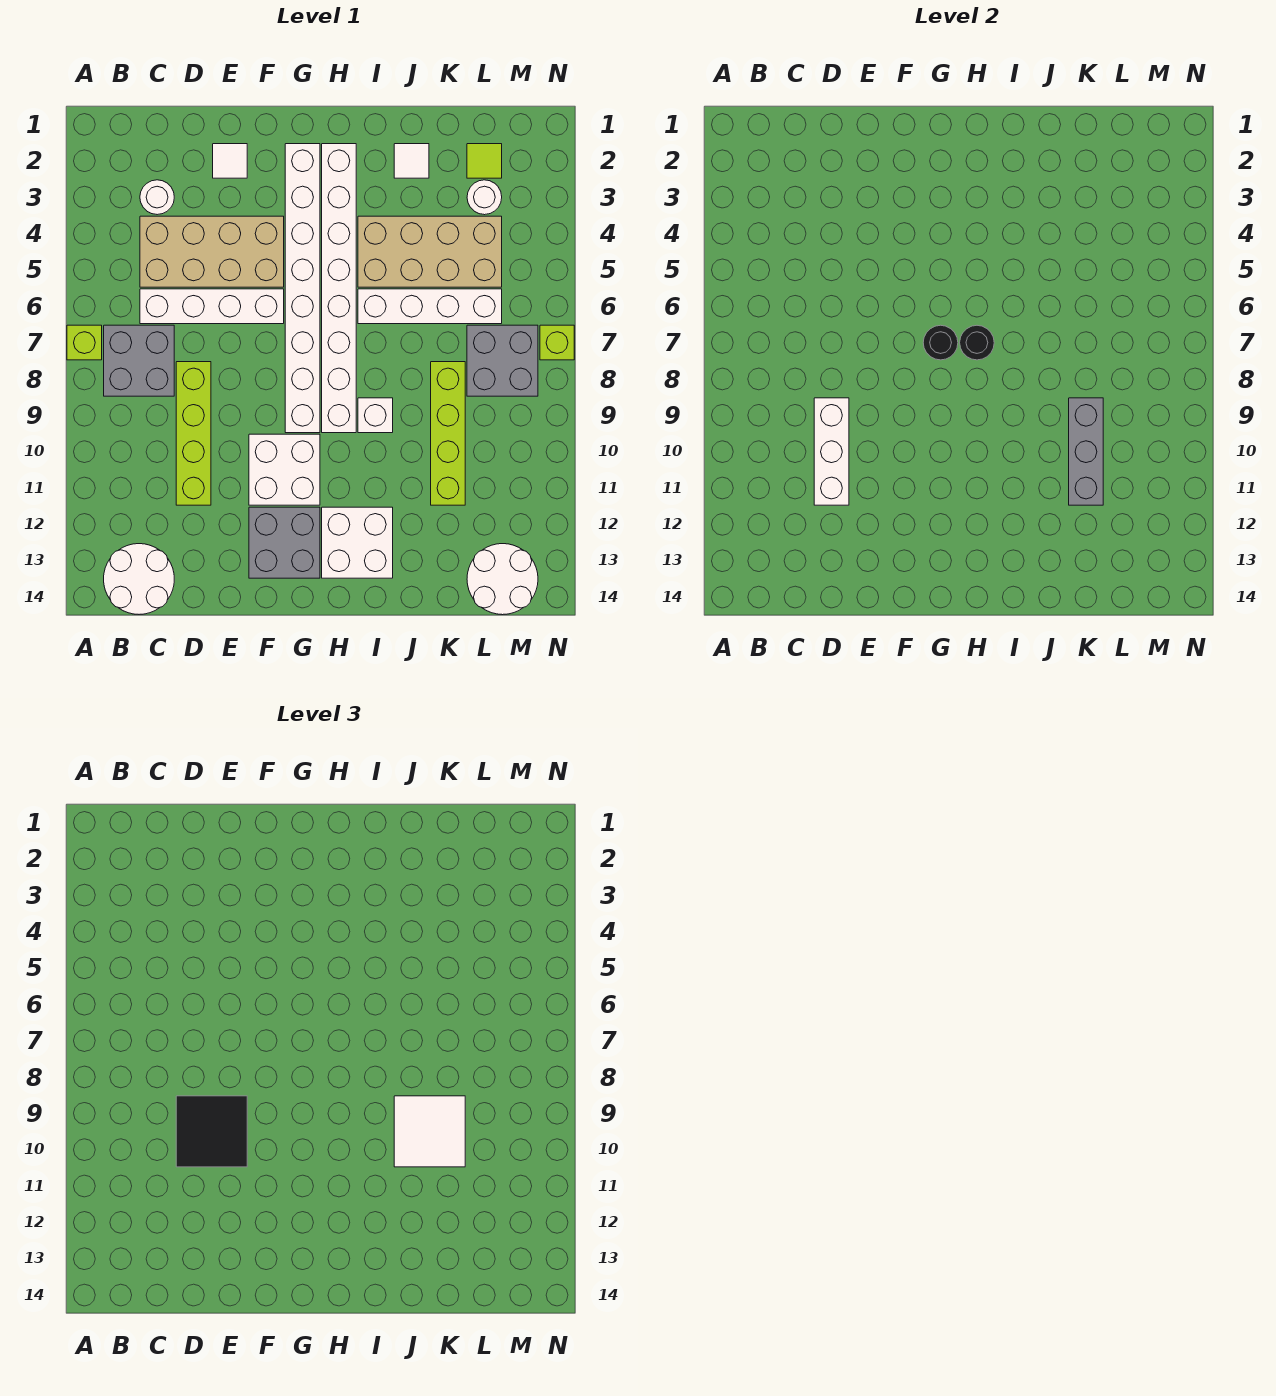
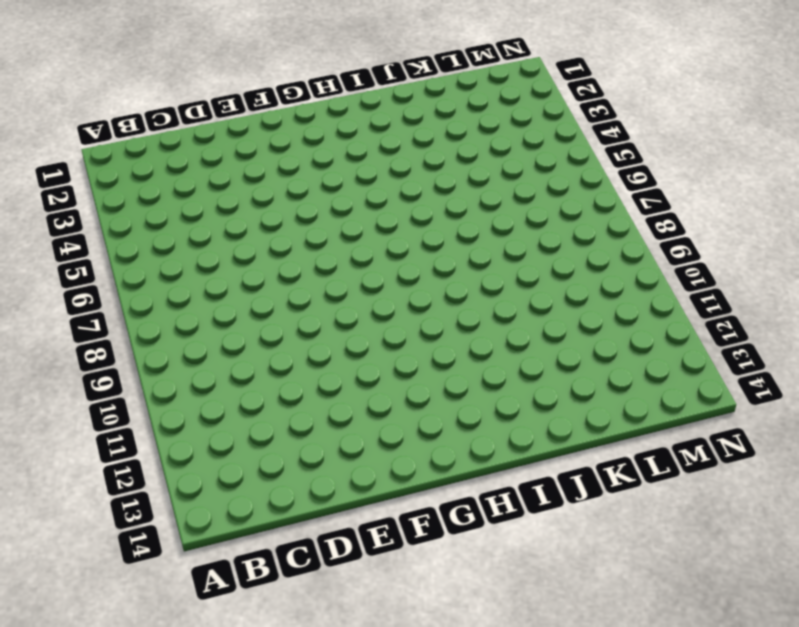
none -> lime 1x1 brick [67,325,102,360]
none -> grey 2x2 brick [104,325,174,396]
none -> white 2x2 round brick [104,544,174,614]

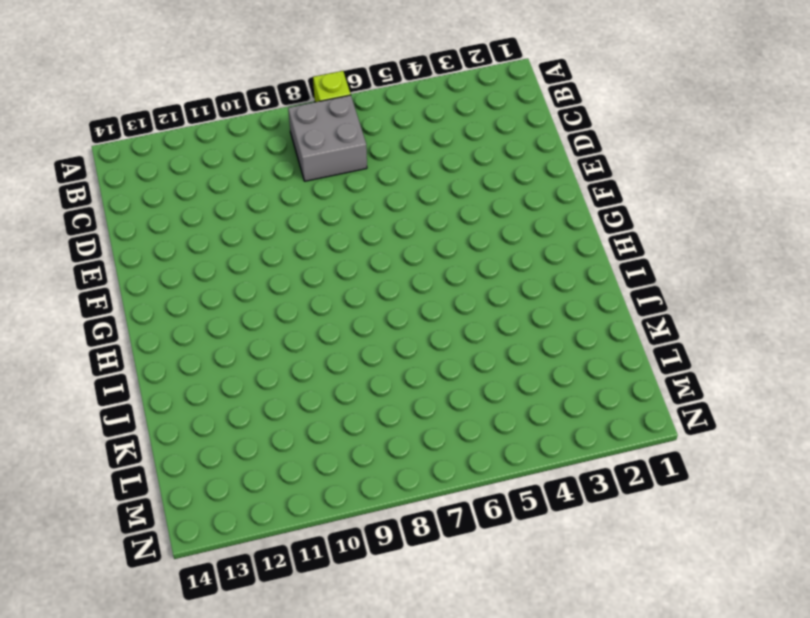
none -> white 2x2 round brick [104,544,174,614]
none -> white 1x1 round brick [140,180,174,215]
none -> tan 2x4 brick [140,216,284,287]

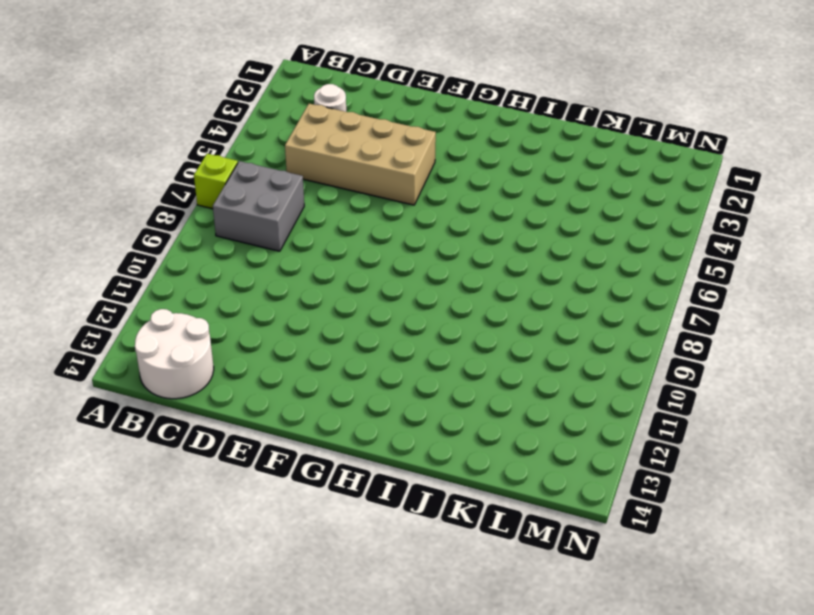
none -> white 1x4 brick [140,289,284,324]
none -> lime 1x4 brick [176,362,211,505]
none -> white 1x1 tile [213,144,247,178]

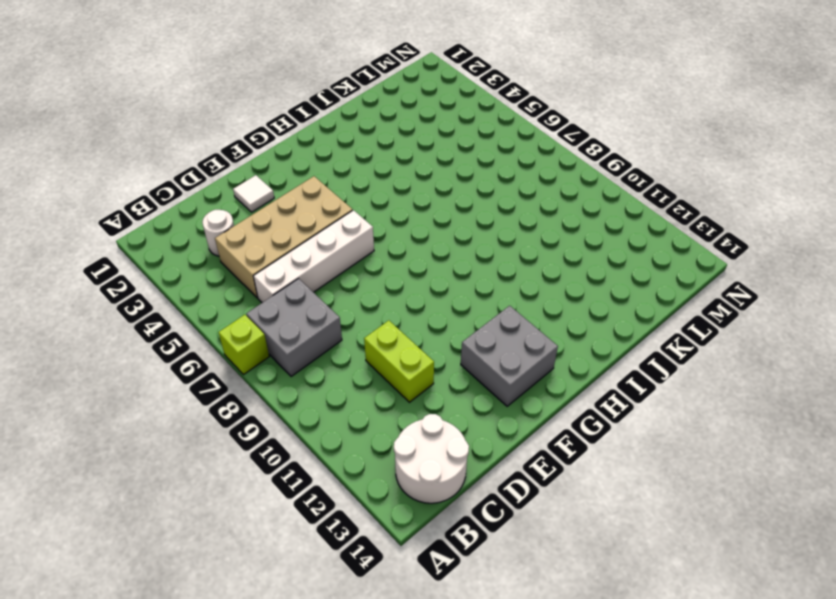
lime 1x2 brick [364,320,434,402] -> lime 1x4 brick [176,362,211,505]
none -> white 2x2 brick [249,434,320,505]
none -> white 1x8 brick [285,144,320,433]
none -> white 1x8 brick [322,144,356,433]

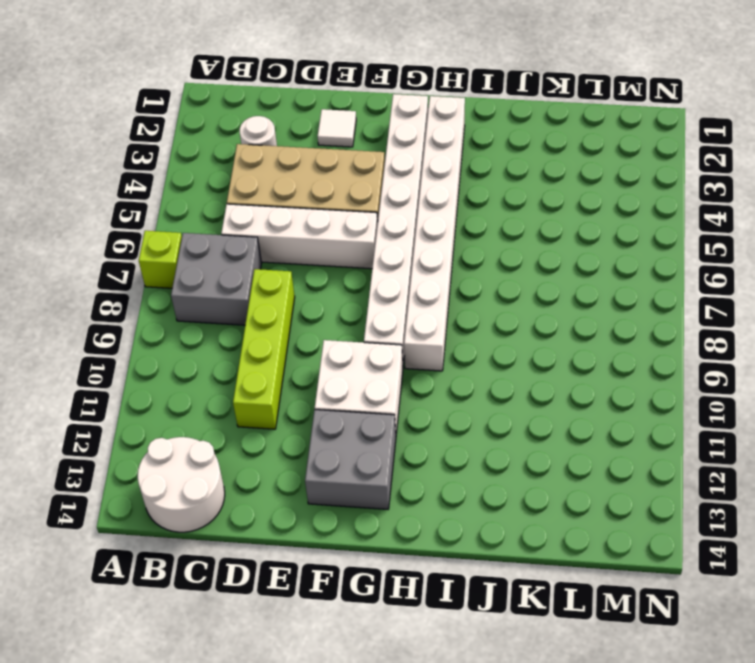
none -> white 2x2 brick [322,507,393,578]
none -> tan 2x4 brick [358,216,502,287]
none -> white 1x4 brick [358,289,502,324]

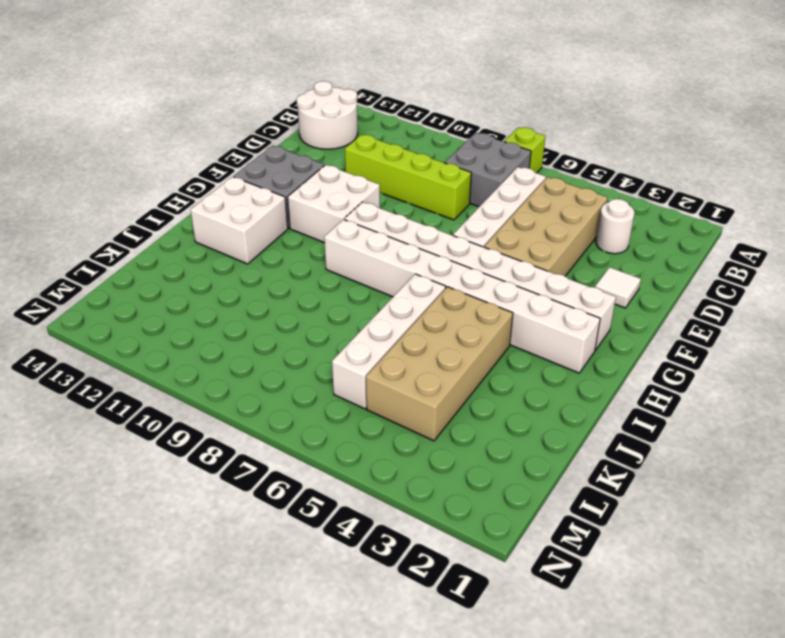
none -> white 1x1 brick [358,398,393,433]
none -> white 1x1 tile [394,144,429,178]
none -> lime 1x4 brick [431,362,465,505]

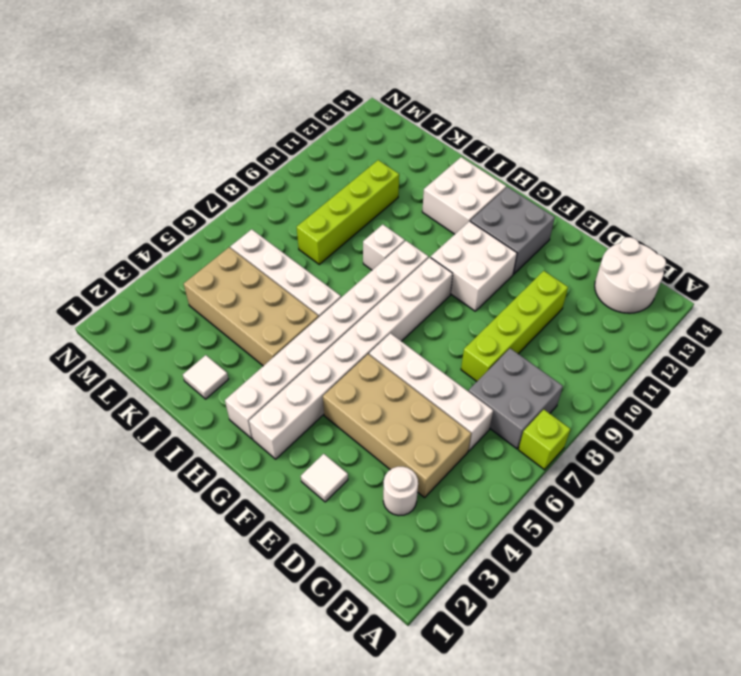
none -> lime 1x1 tile [467,144,502,178]
none -> white 1x1 round brick [467,180,502,215]
none -> grey 2x2 brick [467,325,538,396]

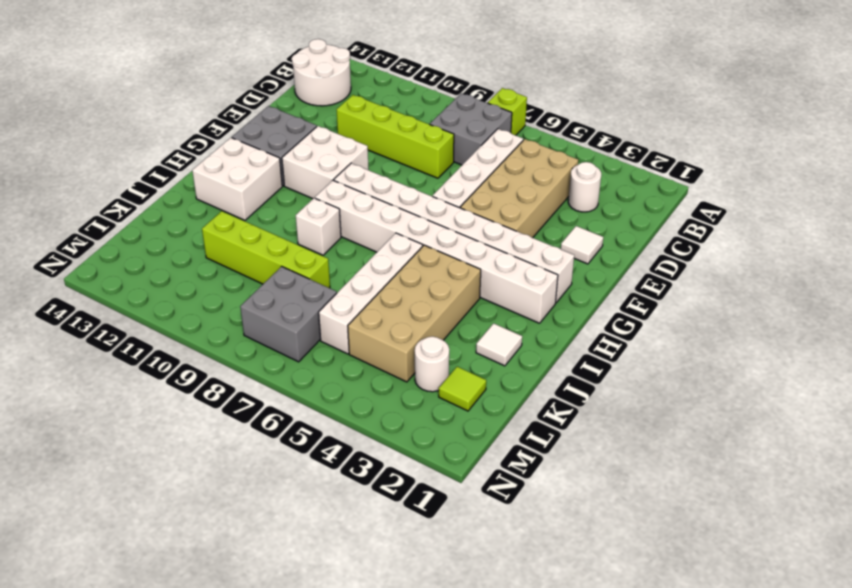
none -> white 2x2 round brick [467,544,538,615]
none -> lime 1x1 brick [540,325,574,360]
none -> white 1x3 brick [814,398,849,505]

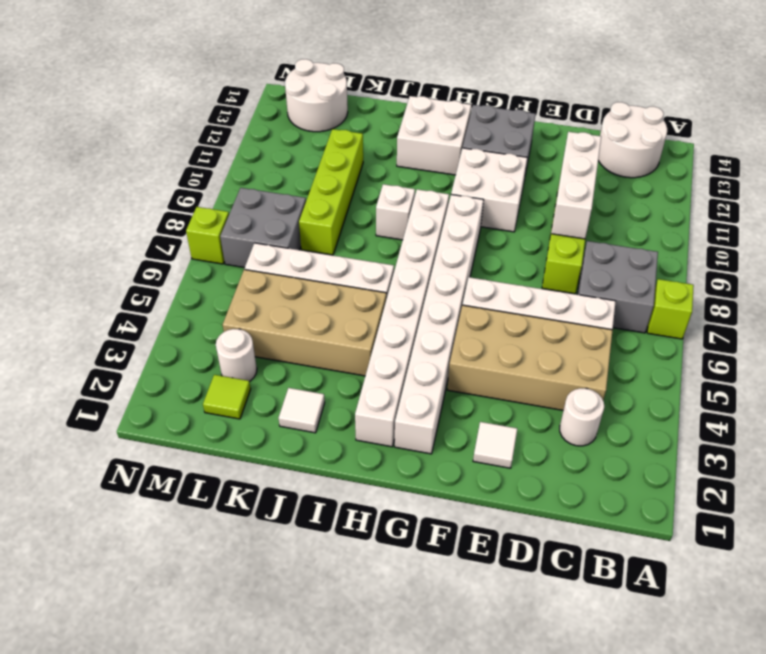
none -> black 1x1 round brick [923,325,958,360]
none -> black 1x1 round brick [960,325,994,360]
none -> grey 1x3 brick [1069,398,1103,505]

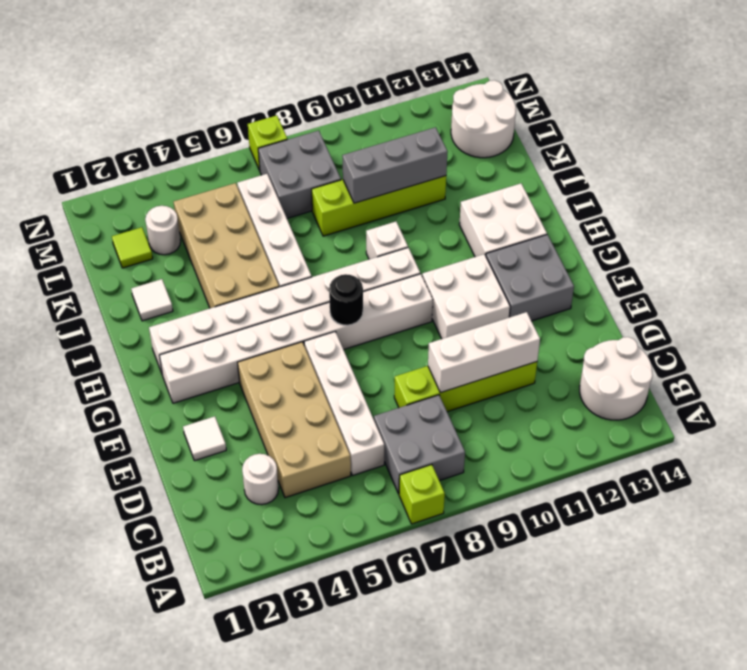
none -> black 1x1 round brick [960,325,994,360]
none -> black 2x2 tile [176,1096,247,1167]
none -> white 2x2 tile [394,1096,465,1167]

